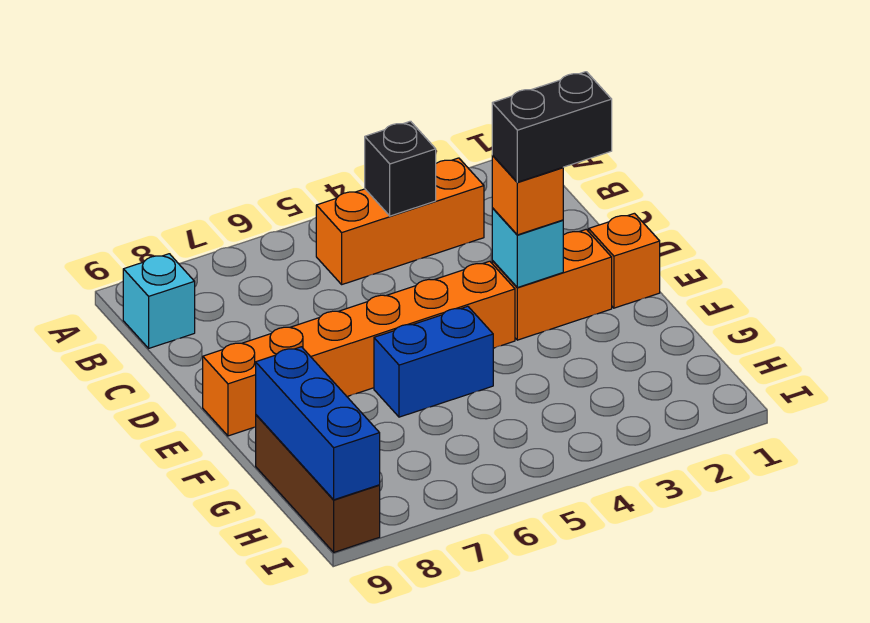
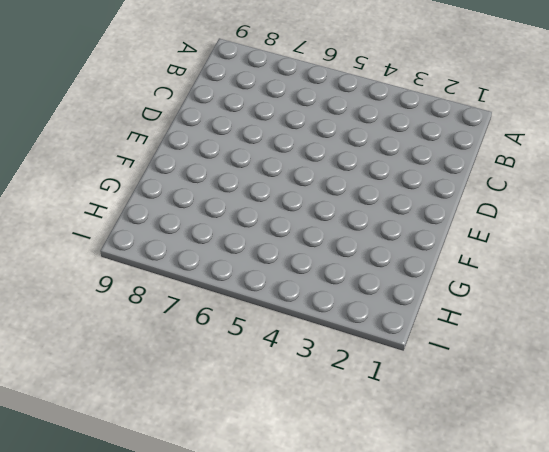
none -> orange 1x3 brick [316,158,484,284]
none -> cyan 1x1 brick [123,254,195,348]
none -> orange 1x1 brick [589,213,660,308]

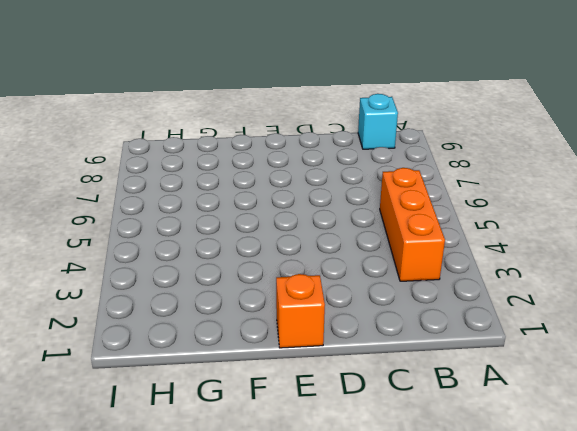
none -> orange 1x2 brick [492,229,612,340]
none -> orange 1x6 brick [203,261,515,436]
none -> blue 1x2 brick [374,306,493,417]

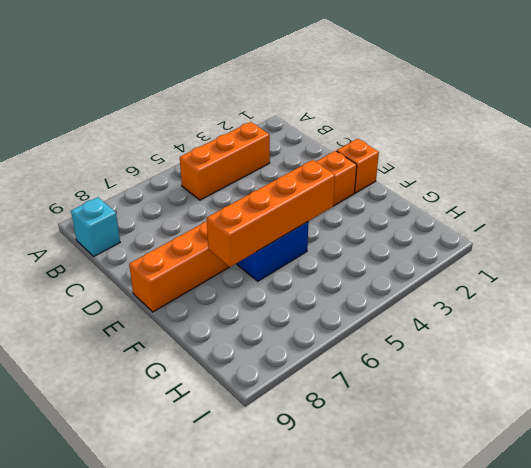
orange 1x4 brick [207,160,335,267] -> none
none -> brown 1x3 brick [256,415,380,552]
none -> black 1x1 brick [365,121,436,216]
none -> cyan 1x1 brick [492,208,563,287]

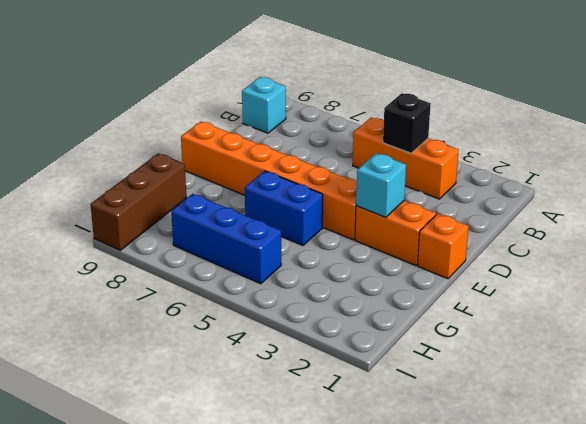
blue 1x3 brick [171,194,281,284] -> blue 1x3 brick turned to [256,347,380,500]
none -> orange 1x1 brick [492,155,563,235]
none -> black 1x2 brick [492,72,612,182]

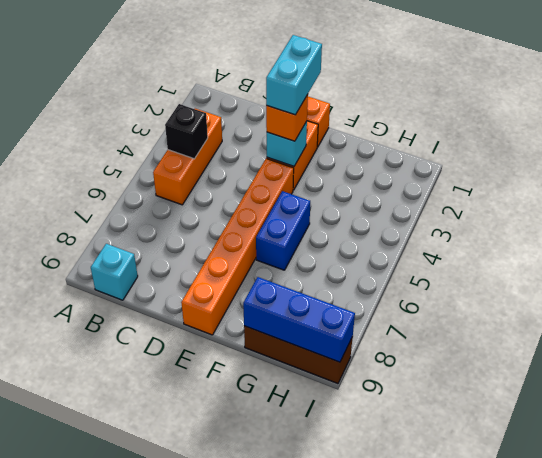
cyan 1x2 brick [266,35,322,115] -> black 1x2 brick [492,72,612,182]

